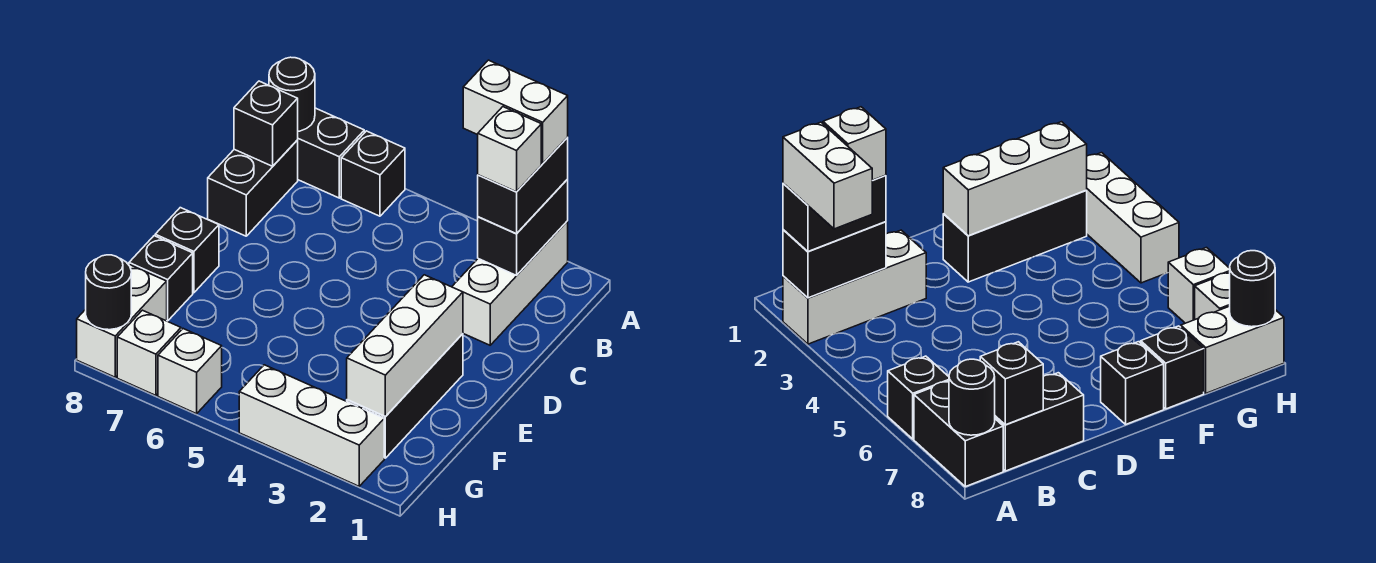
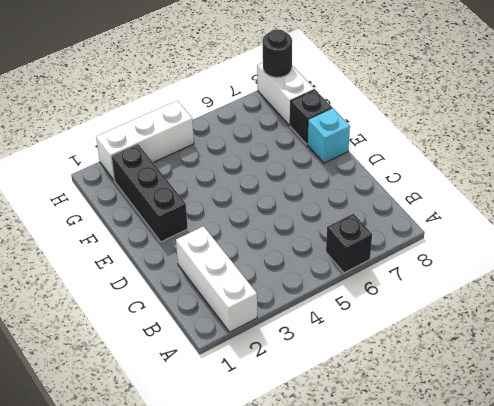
cyan 1x1 brick [307,108,350,163] -> black 1x1 brick [155,208,219,293]
none -> black 1x2 brick [298,108,364,198]
none -> black 1x2 brick [208,140,298,236]
none -> white 1x1 brick [158,329,222,414]

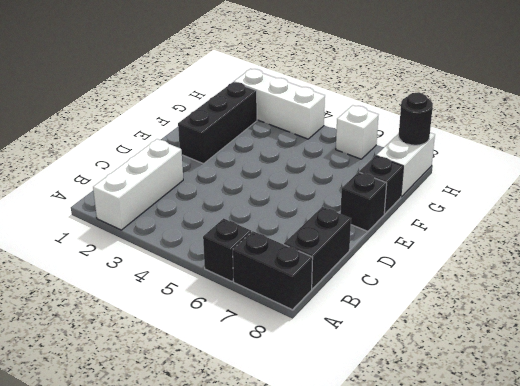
none -> white 1x1 brick [117,310,181,395]
none -> black 1x2 brick [478,179,568,275]
none -> black 1x1 round brick [269,57,315,131]

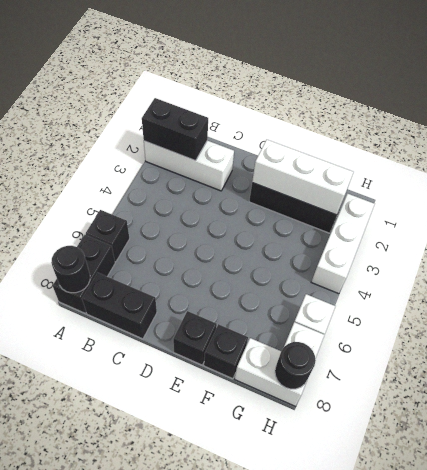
none -> black 1x1 brick [234,81,298,166]
none -> black 1x2 brick [478,138,568,234]
none -> white 1x2 brick [463,60,568,164]

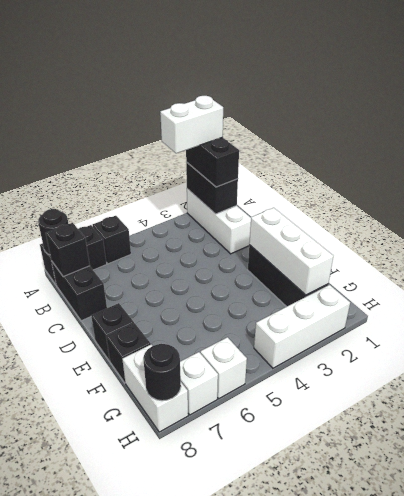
none -> white 1x1 brick [478,107,541,192]

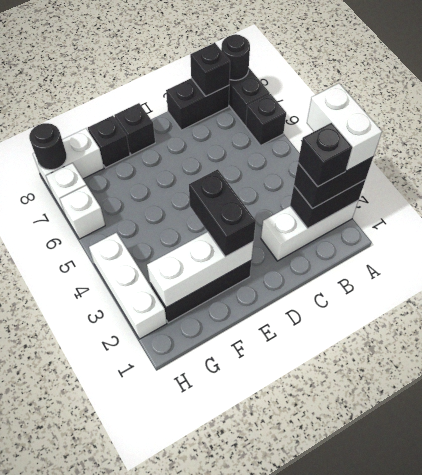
black 1x1 brick [298,123,352,187] -> white 1x1 brick [478,107,541,192]
black 1x2 brick [189,169,256,257] -> none

